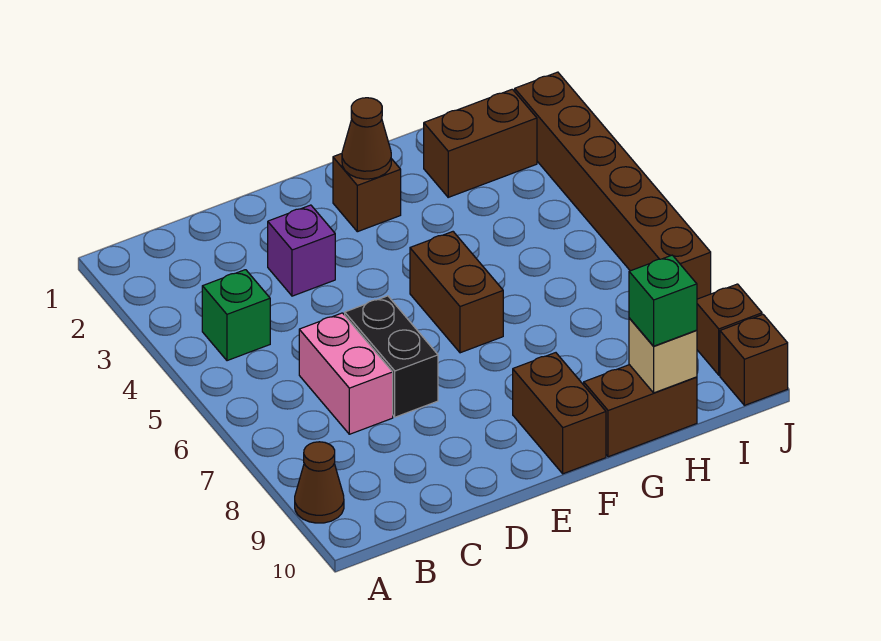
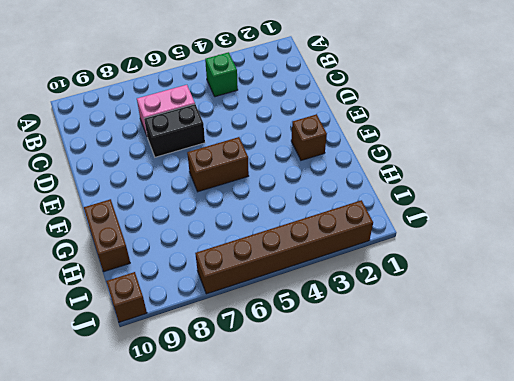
none -> brown 1x1 cone [295,442,344,523]
none -> purple 1x1 brick [268,205,335,296]
none -> brown 1x2 brick [513,353,606,474]

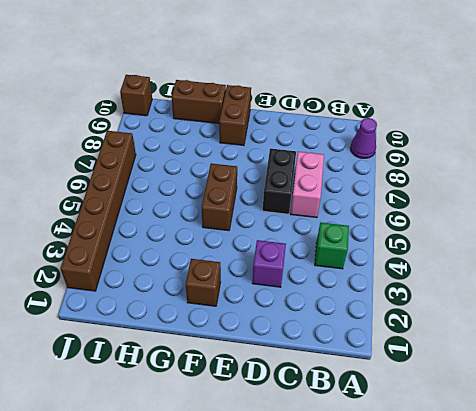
purple 1x1 cone [350,118,377,158] -> brown 1x1 cone [295,442,344,523]
none -> brown 1x2 brick [424,89,537,197]
none -> brown 1x1 brick [697,284,762,375]
none -> brown 1x1 cone [342,98,391,179]

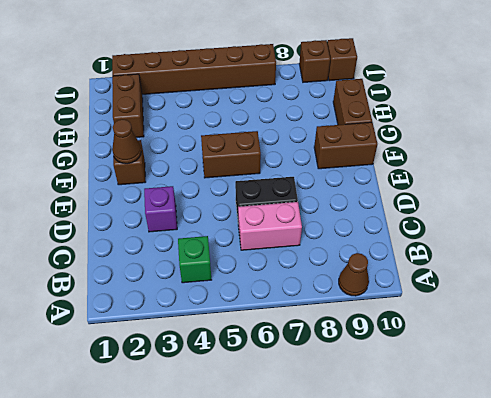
none -> tan 1x1 brick [629,318,697,393]
none -> green 1x1 brick [629,255,697,346]

